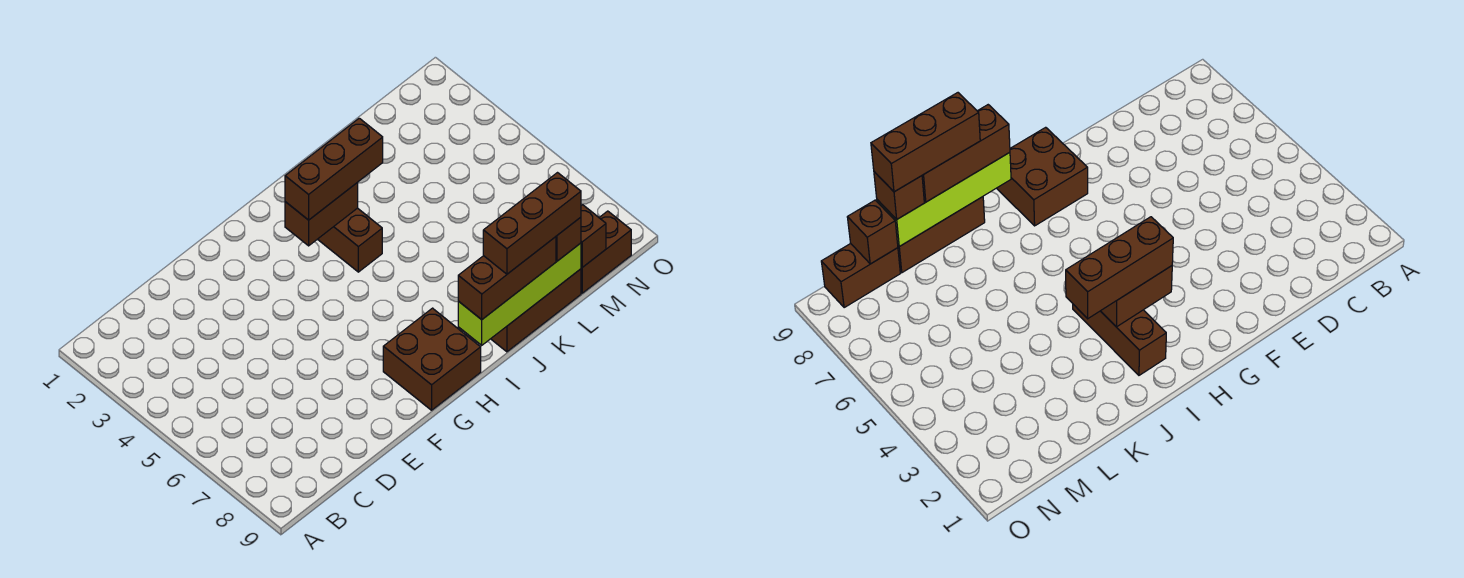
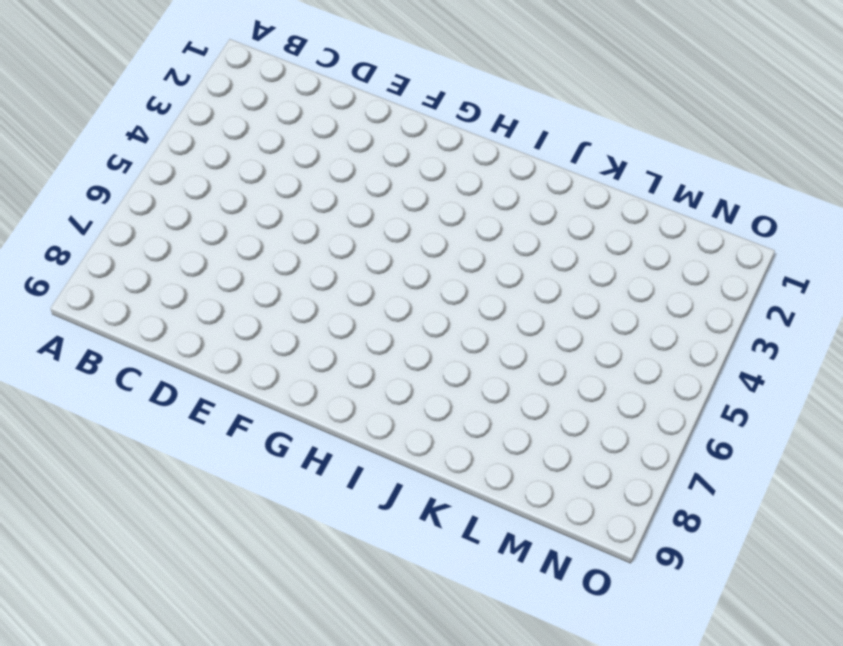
none -> brown 2x2 brick [383,308,481,410]
none -> brown 1x3 brick [318,208,382,272]

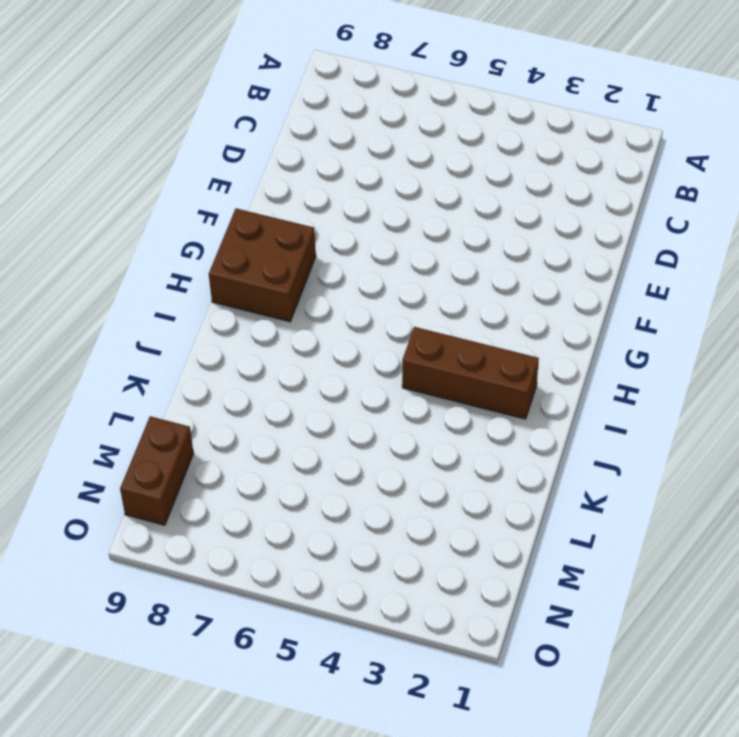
none -> brown 1x3 brick [491,269,581,352]
none -> brown 1x2 brick [285,183,358,246]

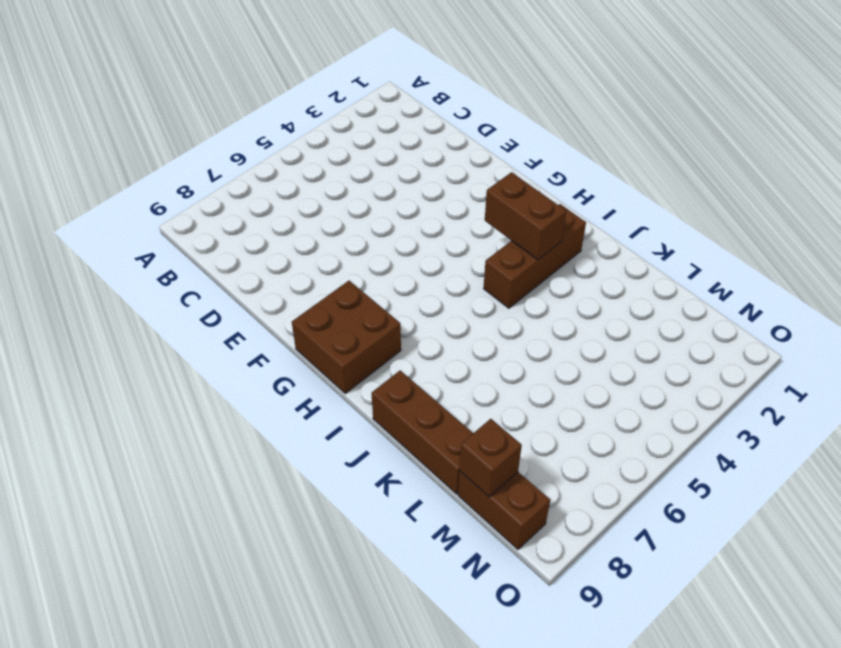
none -> lime 1x4 brick [458,243,581,345]
none -> brown 1x3 brick [285,118,383,220]

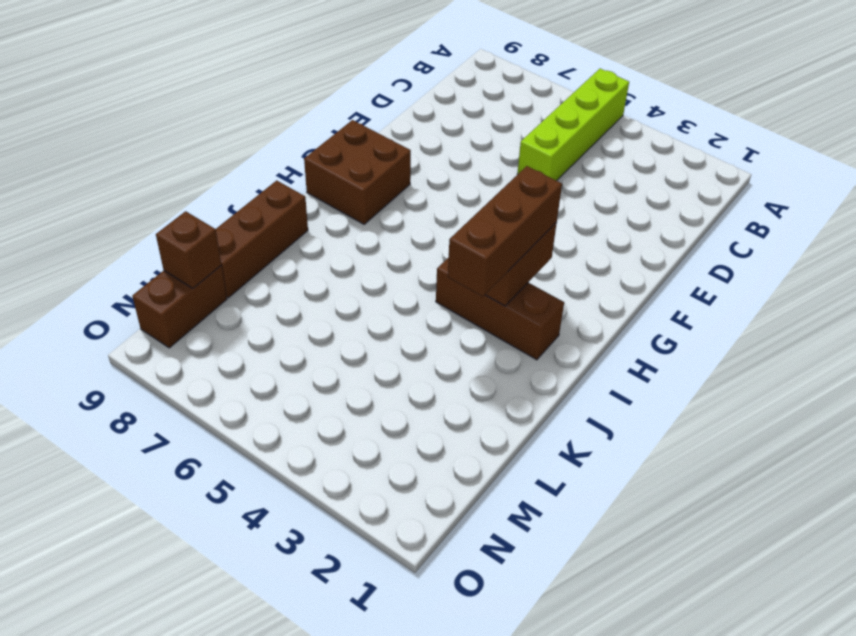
lime 1x4 brick [517,69,629,181] -> lime 1x4 brick moved to [458,243,581,345]
none -> brown 1x3 brick [458,237,556,320]
none -> brown 1x1 brick [556,217,581,261]

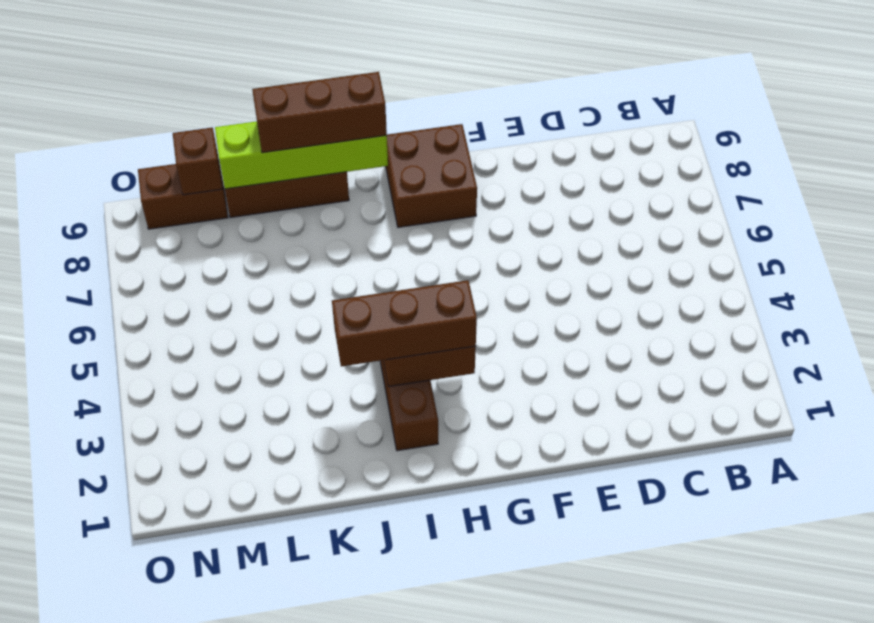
none -> brown 1x1 brick [556,217,581,261]
none -> brown 1x3 brick [483,173,581,274]

